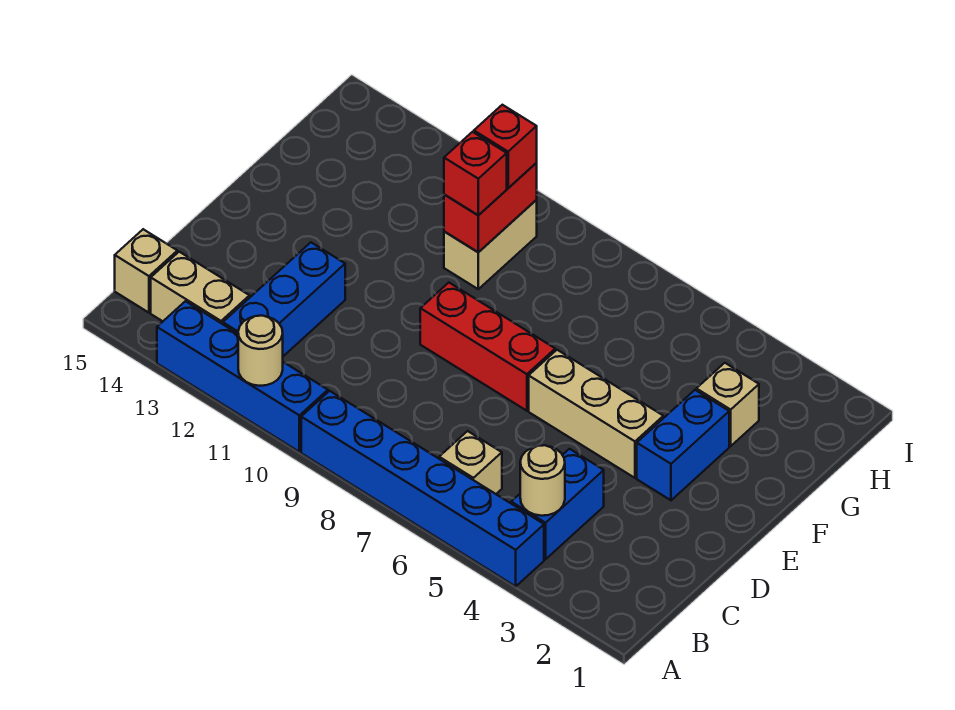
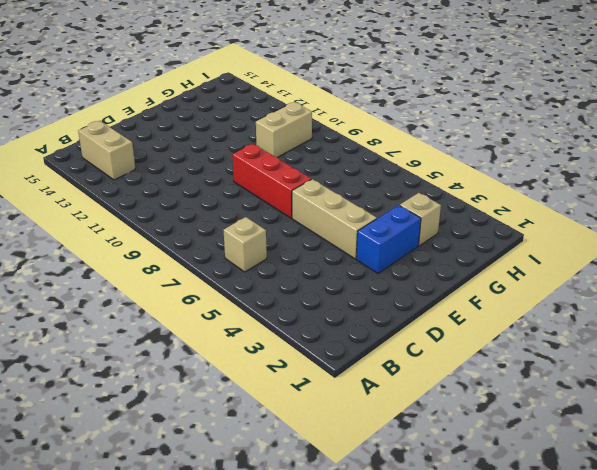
none -> blue 1x6 brick [301,391,544,586]
none -> blue 1x4 brick [157,301,328,452]
none -> blue 1x2 brick [511,449,604,559]

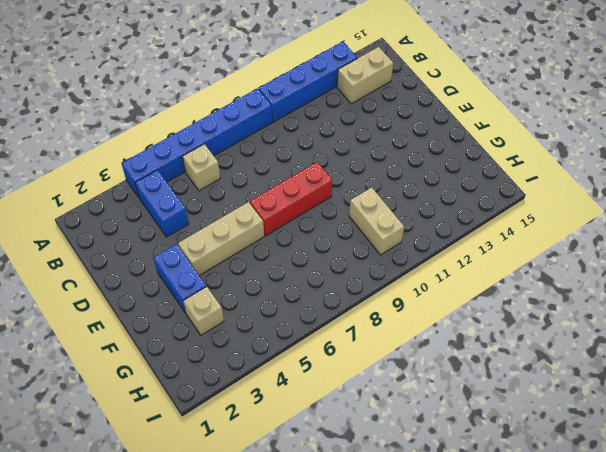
none -> blue 1x3 brick [223,243,345,356]
none -> tan 1x1 brick [115,229,177,313]
none -> tan 1x1 round brick [238,316,283,386]

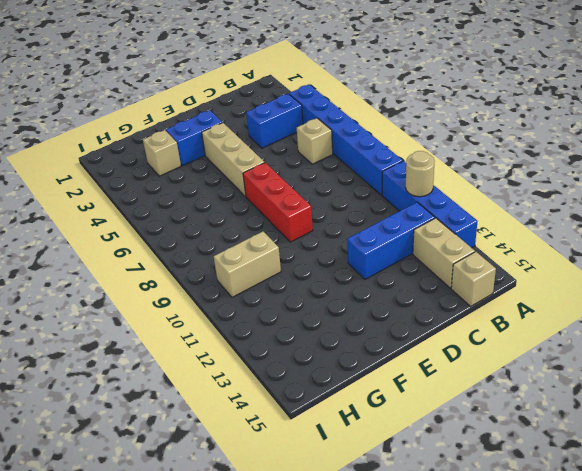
none -> tan 1x1 round brick [520,445,565,516]
none -> red 1x2 brick [444,163,537,252]
none -> red 1x1 brick [444,132,507,215]

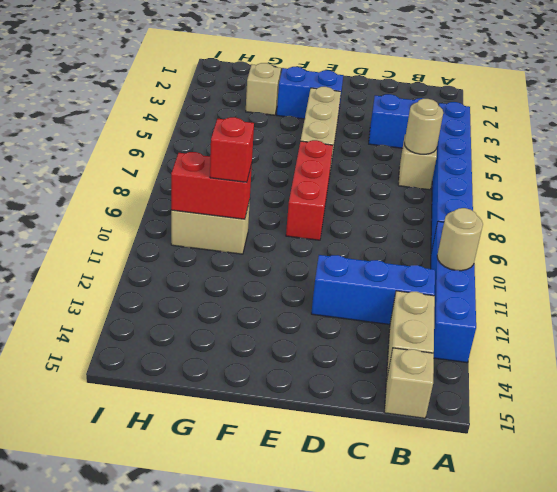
tan 1x1 round brick [404,99,443,154] -> tan 1x1 round brick moved to [520,445,565,516]
none -> red 1x1 brick [474,105,537,188]

